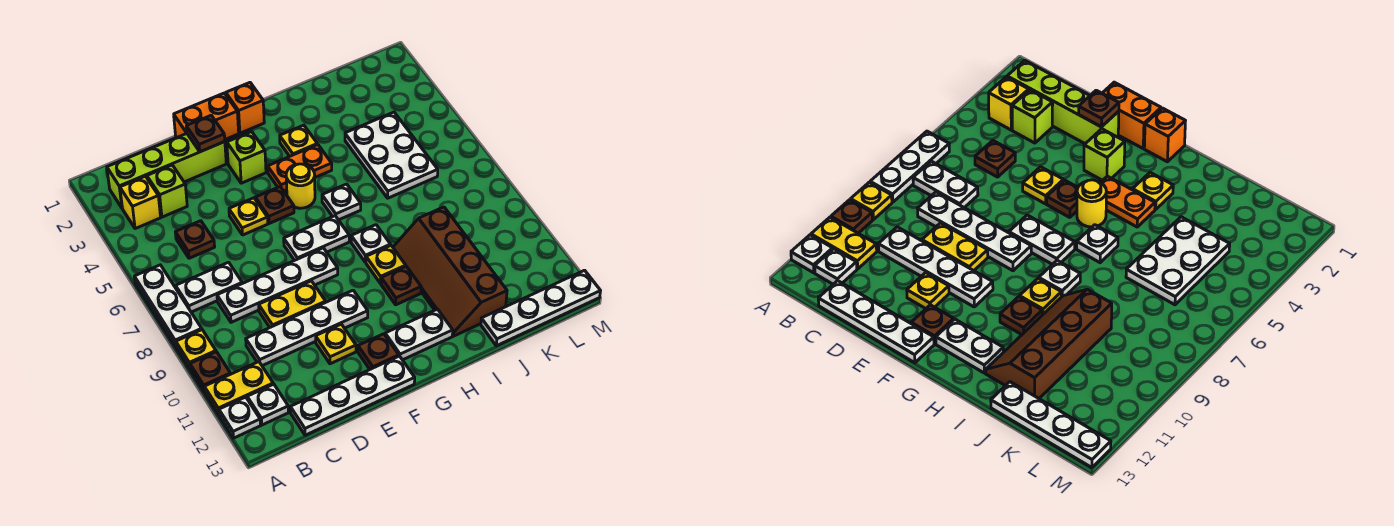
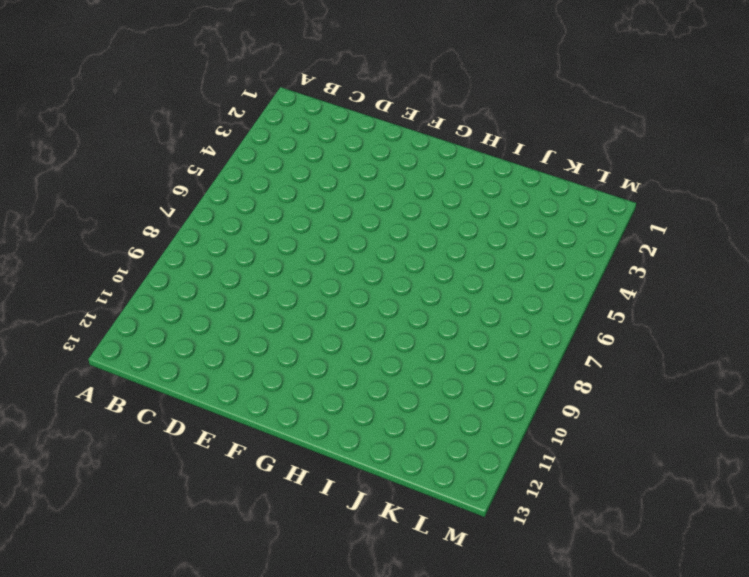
none -> white 1x3 plate [134,265,202,347]
none -> yellow 1x1 plate [176,330,216,369]
none -> brown 1x1 plate [190,352,230,392]
none -> yellow 1x2 plate [204,362,273,414]

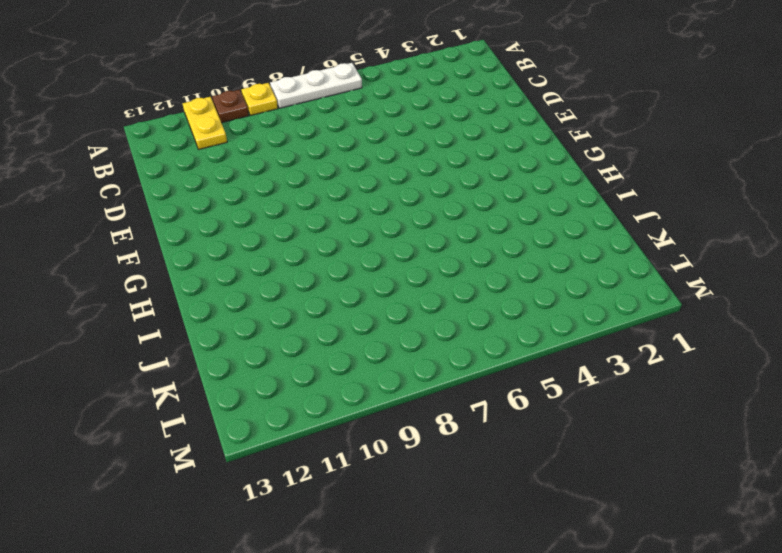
none -> white 1x1 plate [219,397,260,438]
none -> lime 1x4 brick [107,133,226,208]
none -> yellow 1x1 brick [120,176,161,229]
none -> white 1x2 plate [176,262,242,312]

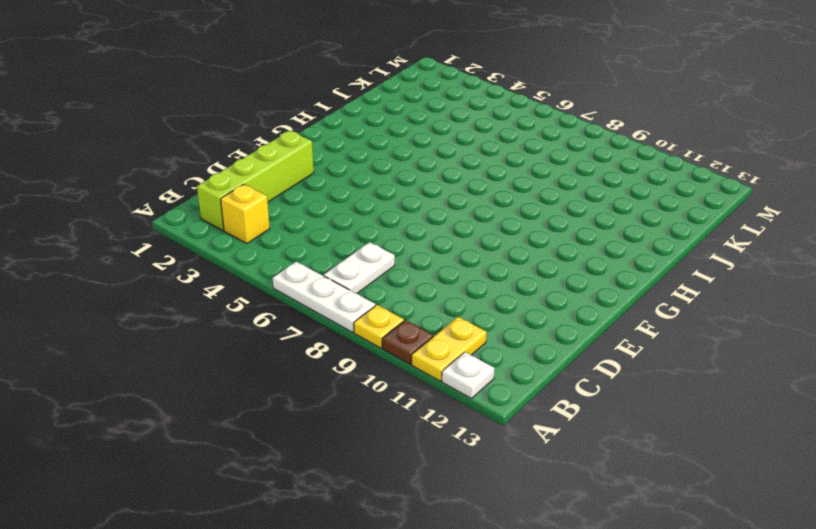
none -> white 1x1 plate [247,384,289,425]
none -> lime 1x1 brick [147,165,187,217]
none -> brown 1x1 plate [175,221,215,258]
none -> white 1x4 plate [217,248,338,322]

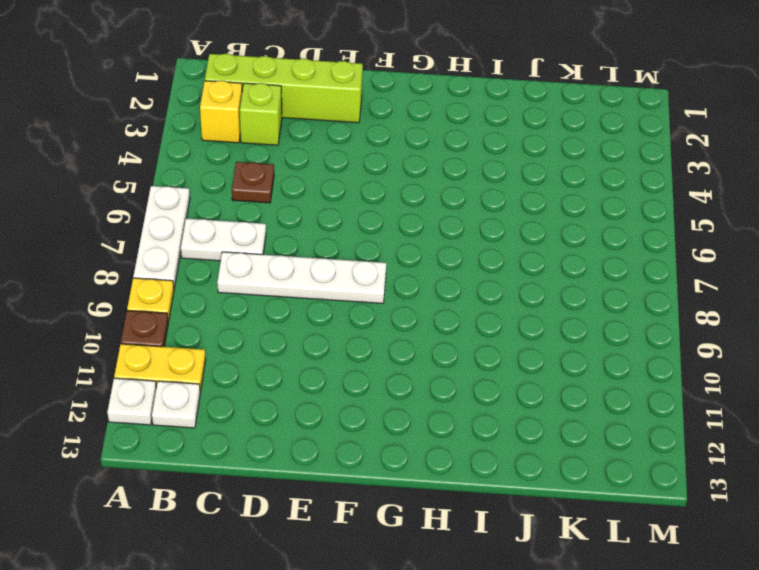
none -> white 1x4 plate [246,290,368,366]
none -> white 1x4 plate [290,356,415,435]
none -> yellow 1x2 plate [259,281,326,327]
none -> orange 1x2 brick [174,93,239,139]

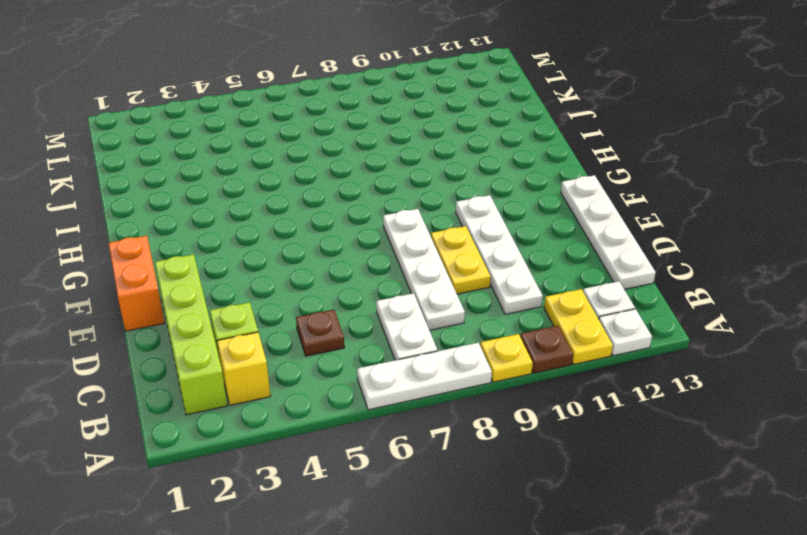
none -> yellow 1x1 plate [229,198,268,235]
none -> yellow 1x1 plate [316,324,356,364]
none -> lime 1x1 brick [227,132,266,183]
none -> brown 1x1 plate [255,187,294,224]

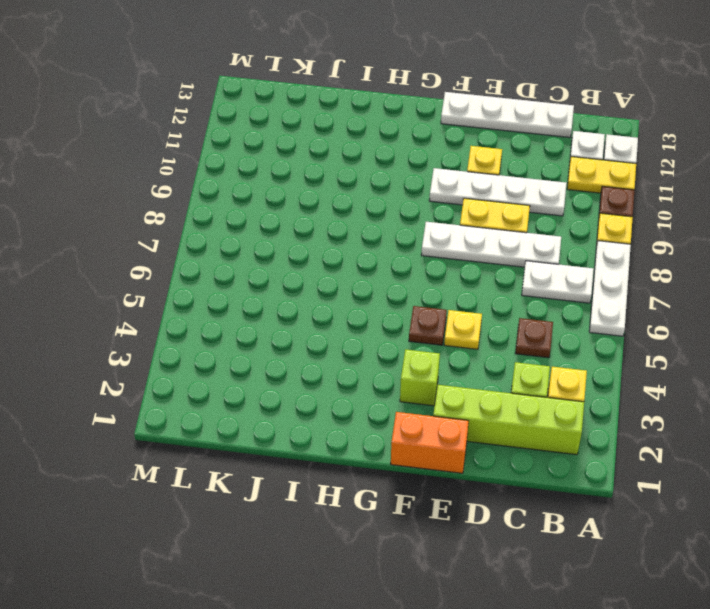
none -> white 1x2 plate [284,216,349,260]
none -> brown 1x1 plate [358,334,399,369]
none -> orange 1x1 brick [226,83,264,133]
none -> orange 1x2 plate [268,145,332,191]

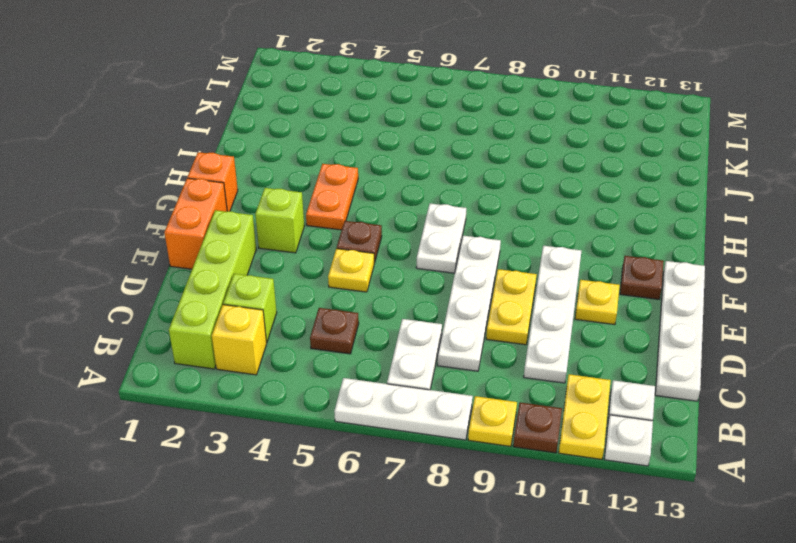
none -> yellow 1x1 round brick [286,164,315,208]
none -> white 1x2 plate [385,309,453,360]
none -> yellow 1x1 plate [280,125,317,156]
none -> white 1x1 plate [322,184,361,220]

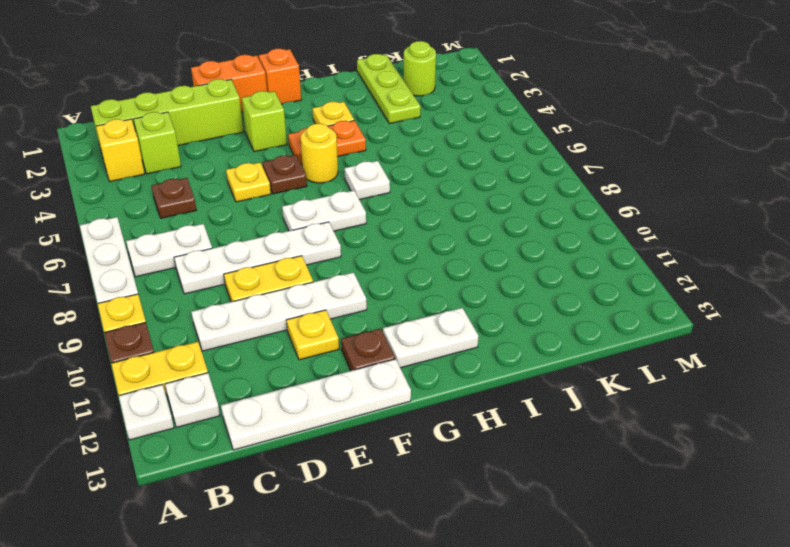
lime 1x3 plate [357,54,421,124] -> none
lime 1x1 round brick [403,41,436,96] -> none
none -> white 1x1 plate [351,225,391,262]
none -> yellow 1x1 plate [366,245,406,283]
none -> brown 1x1 plate [381,266,421,305]
none -> brown 2x4 slope [393,207,507,336]

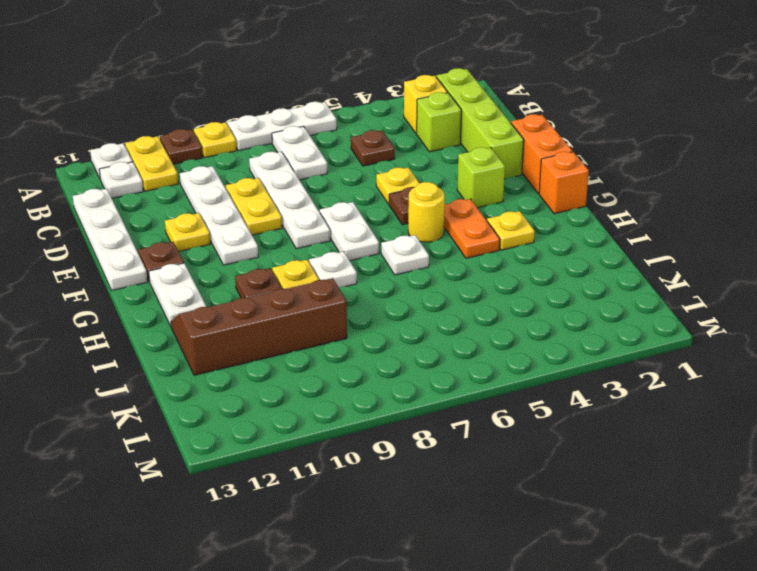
none -> white 2x3 plate [345,112,438,198]
none -> white 1x4 plate [481,270,600,346]
none -> brown 1x1 plate [186,116,225,152]

